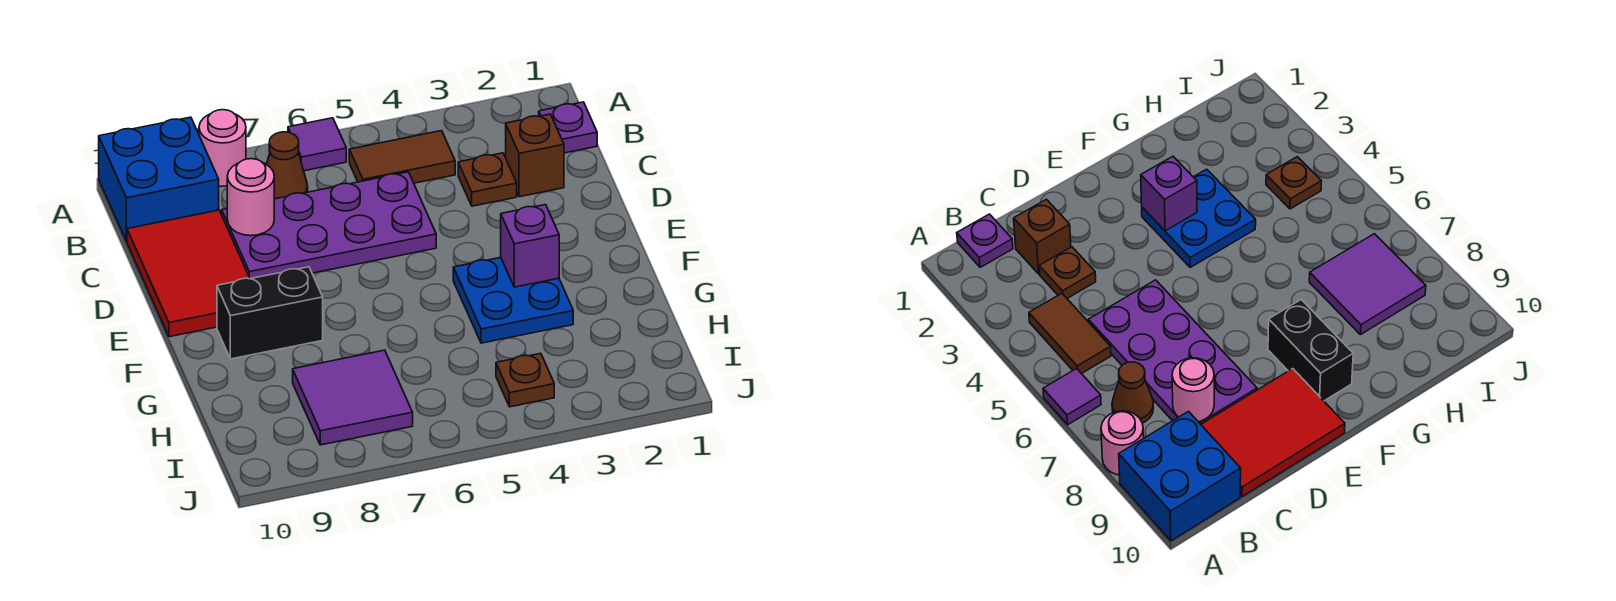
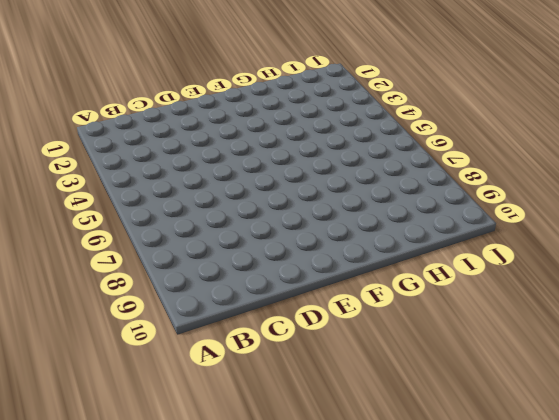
none -> purple 1x1 tile [288,118,346,171]
none -> pink 1x1 round brick [199,110,246,186]
none -> blue 2x2 brick [99,117,219,241]

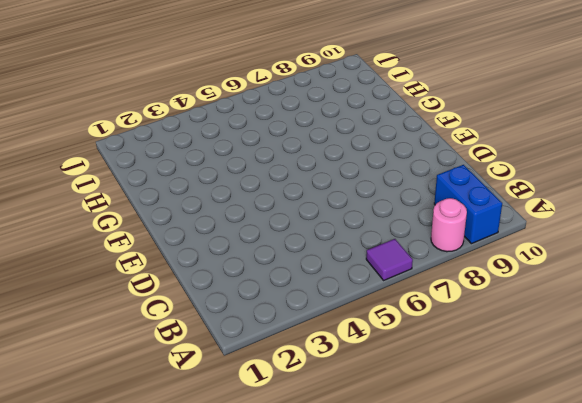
blue 1x2 brick [434,165,502,244] -> blue 2x2 brick [99,117,219,241]
none -> purple 1x1 plate [539,102,597,153]
none -> brown 1x2 tile [349,131,455,183]
none -> brown 1x1 cone [266,132,308,199]

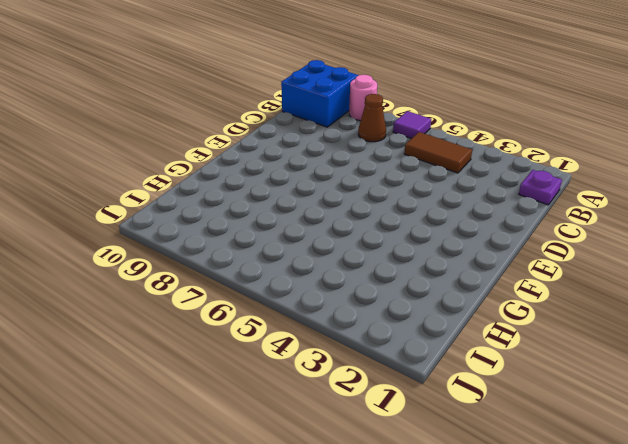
none -> brown 1x1 brick [506,114,564,197]
none -> brown 1x1 plate [458,153,517,206]
none -> purple 2x4 plate [222,172,436,279]

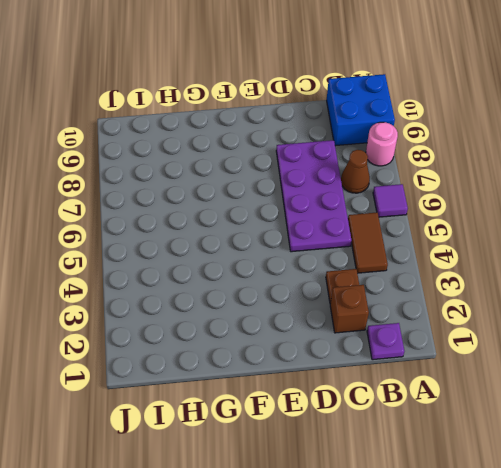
none -> red 2x3 tile [127,210,250,337]
none -> blue 2x2 plate [453,257,573,343]
none -> black 1x2 brick [217,267,323,359]

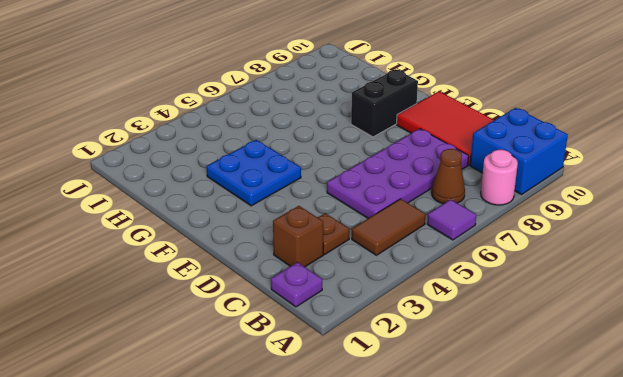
none -> purple 2x2 tile [293,350,413,445]
none -> brown 1x1 plate [496,353,554,407]
none -> pink 1x1 round brick [227,159,274,236]

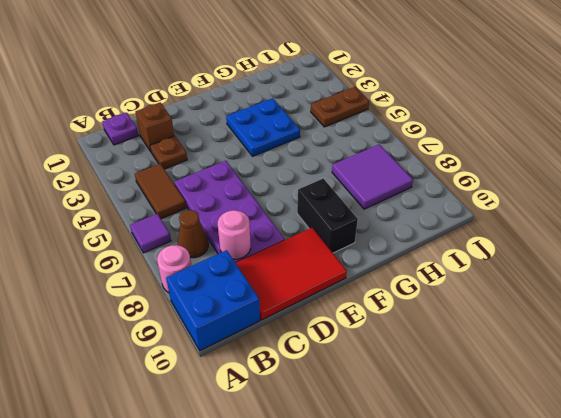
brown 1x2 plate [311,87,369,127] -> brown 1x1 plate [496,353,554,407]
none -> purple 1x1 brick [501,205,559,287]

